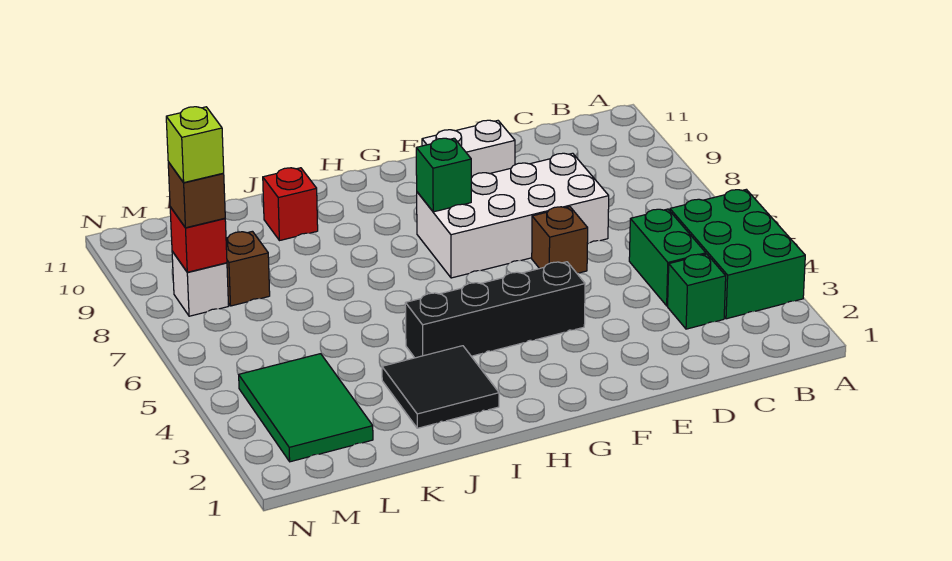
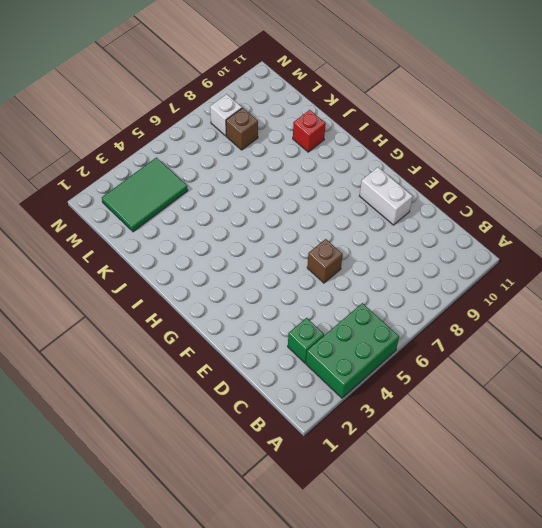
none -> green 1x2 brick [629,209,706,306]
none -> white 2x4 brick [417,153,609,278]
none -> black 1x4 brick [405,262,585,358]

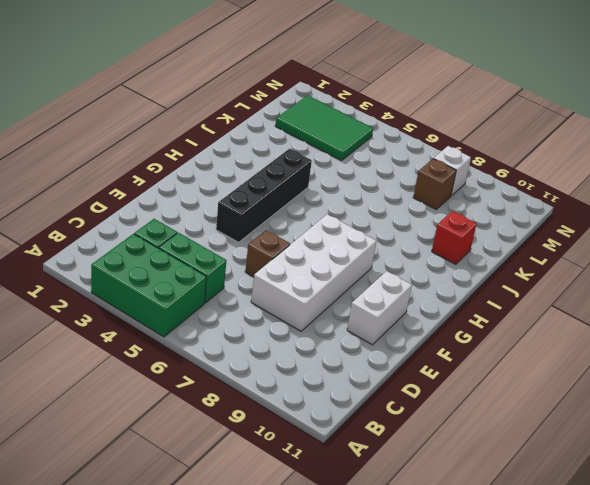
none -> black 2x2 tile [382,346,499,428]
none -> green 1x1 brick [416,138,471,212]
none -> red 1x1 brick [170,207,227,272]

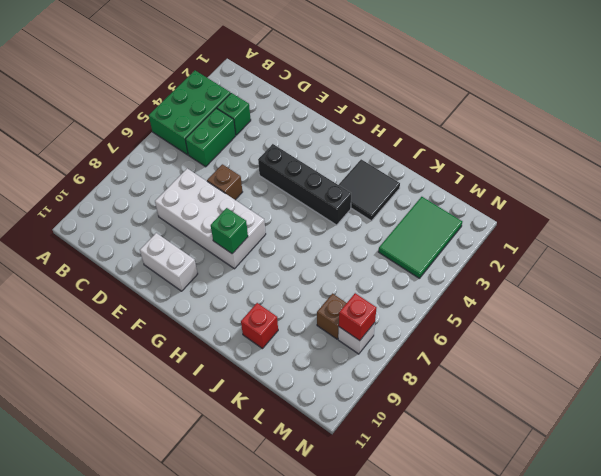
none -> brown 1x1 brick [168,162,225,228]
none -> lime 1x1 brick [166,107,224,183]

